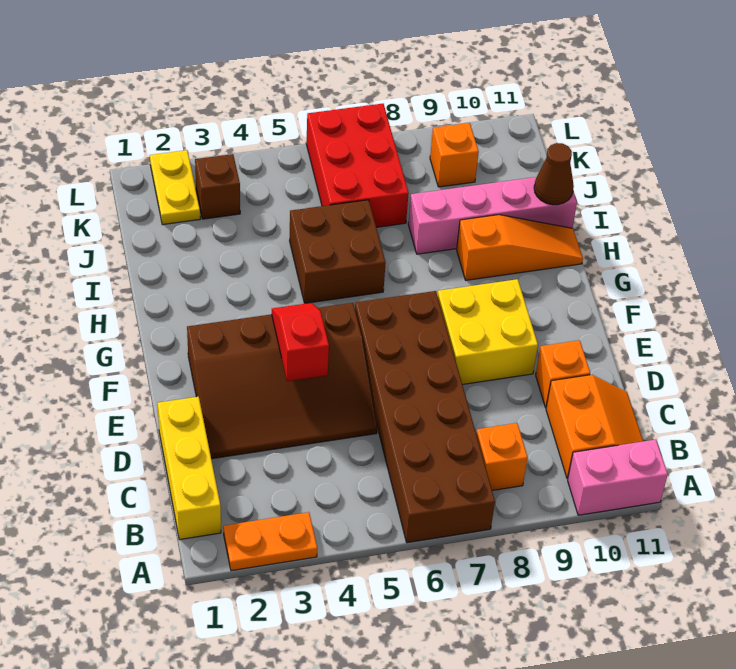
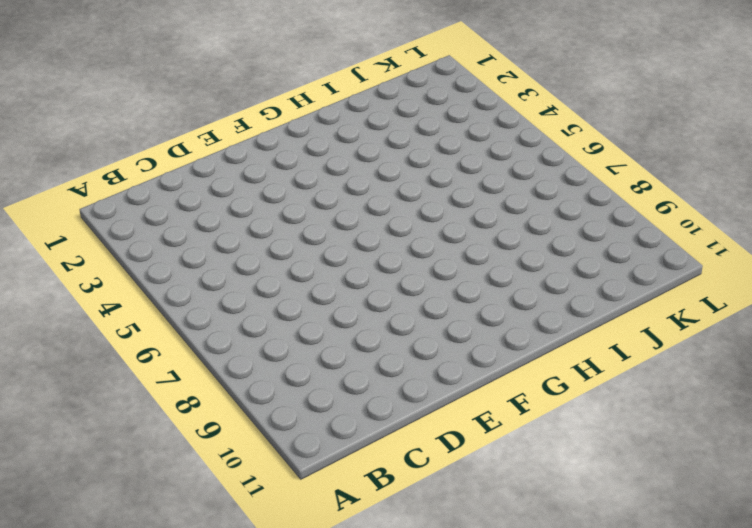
none -> orange 1x2 plate [223,512,317,571]
none -> brown 2x6 brick [355,291,495,543]
none -> pink 1x2 brick [568,440,668,515]

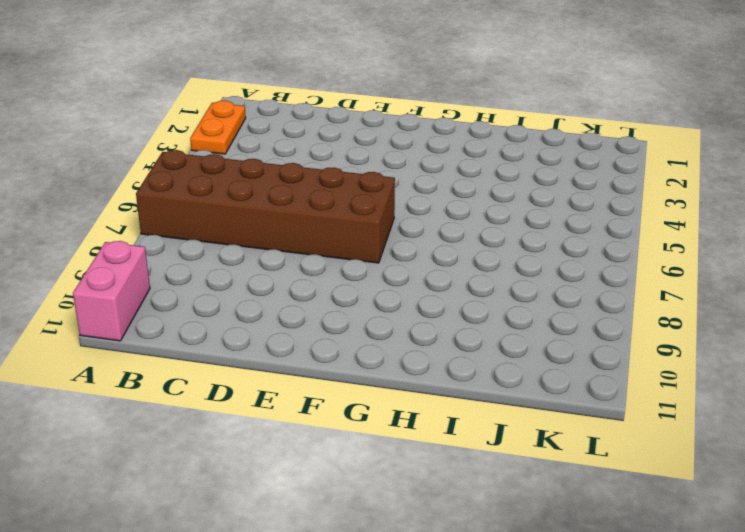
none -> yellow 1x3 brick [157,397,221,540]
none -> orange 1x1 brick [476,423,528,491]
none -> orange 2x2 slope [546,375,643,479]

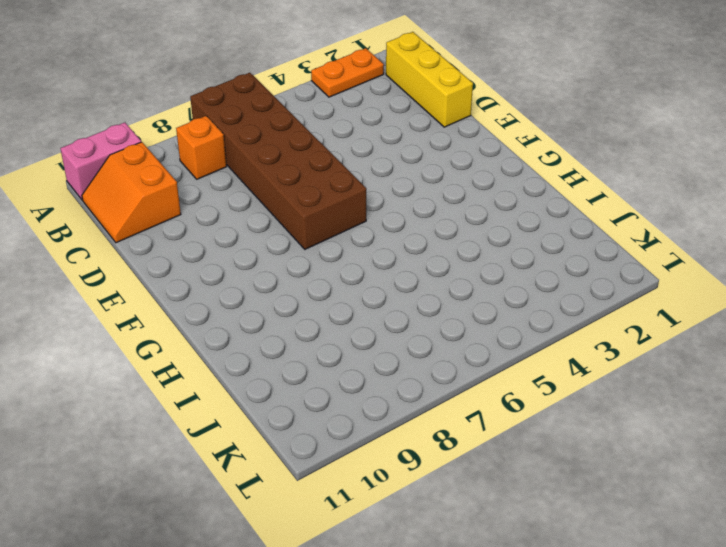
none -> brown 3x4 slope [187,303,377,459]
none -> orange 1x1 brick [536,340,590,408]
none -> yellow 2x2 brick [437,279,538,385]

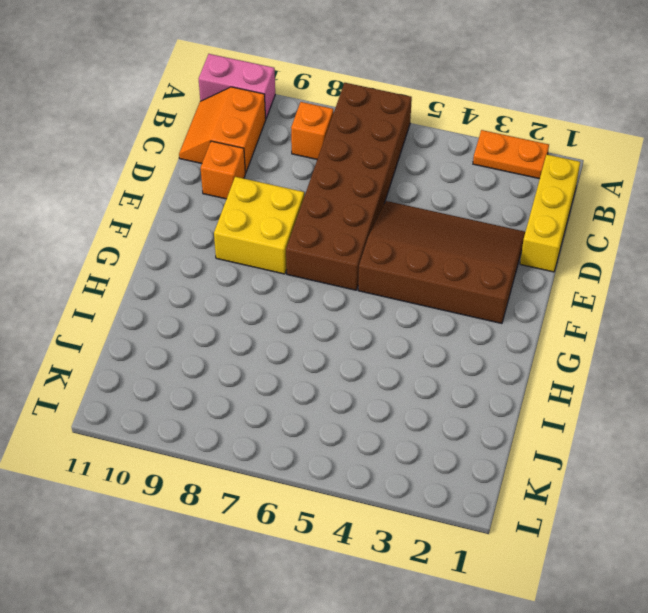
none -> brown 2x2 brick [290,200,386,303]
none -> orange 1x3 slope [457,215,583,280]
none -> pink 1x4 brick [408,177,577,254]

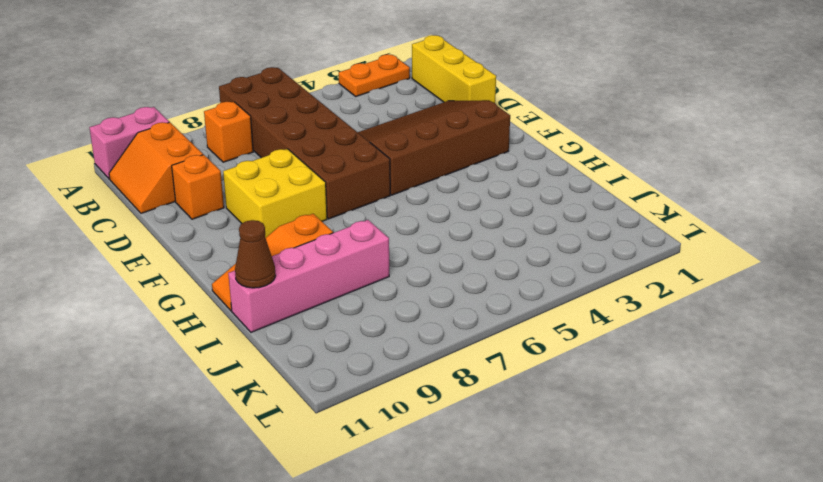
none -> brown 2x2 brick [290,200,386,303]
none -> red 2x3 brick [306,104,409,227]
none -> yellow 1x2 plate [150,150,200,225]

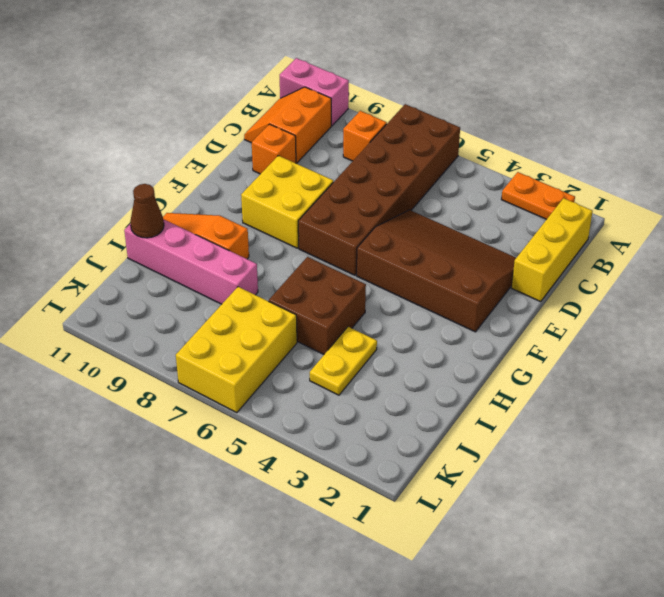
yellow 1x2 plate [310,327,377,395] -> yellow 1x2 plate moved to [150,150,200,225]
yellow 2x3 brick [176,287,297,413] -> red 2x3 brick [306,104,409,227]
none -> brown 1x1 brick [195,154,240,219]
none -> orange 1x1 brick [430,123,479,187]
none -> red 1x2 slope [272,303,329,381]

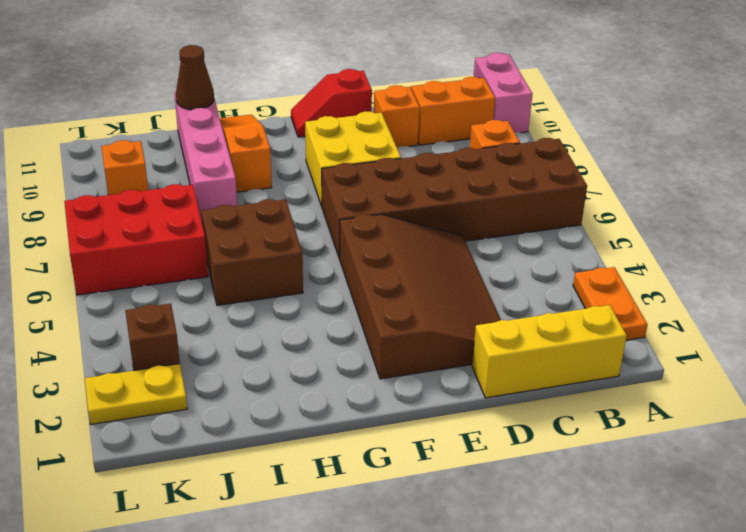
red 1x2 slope [291,69,372,137] -> red 1x2 slope moved to [272,303,329,381]

